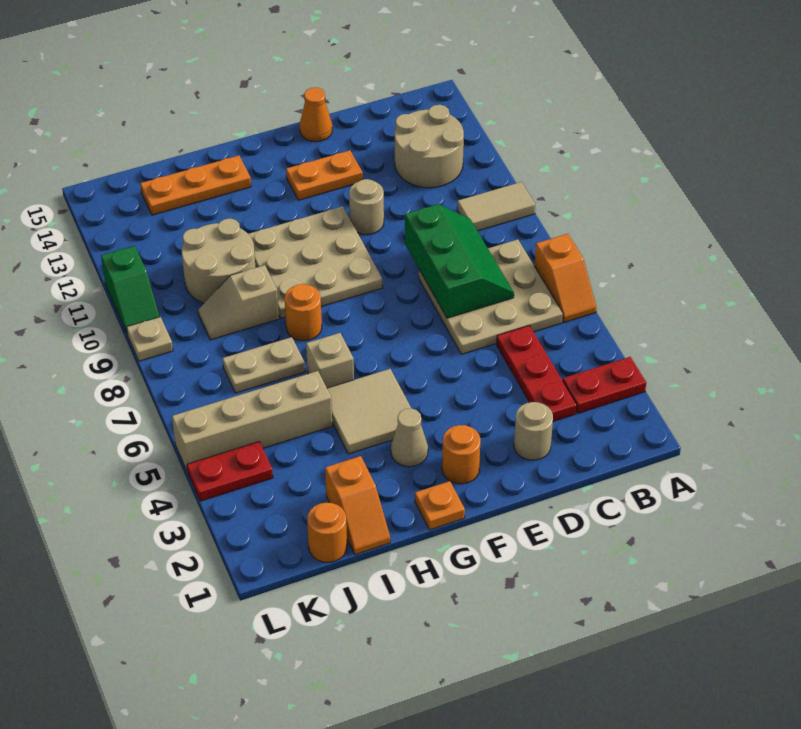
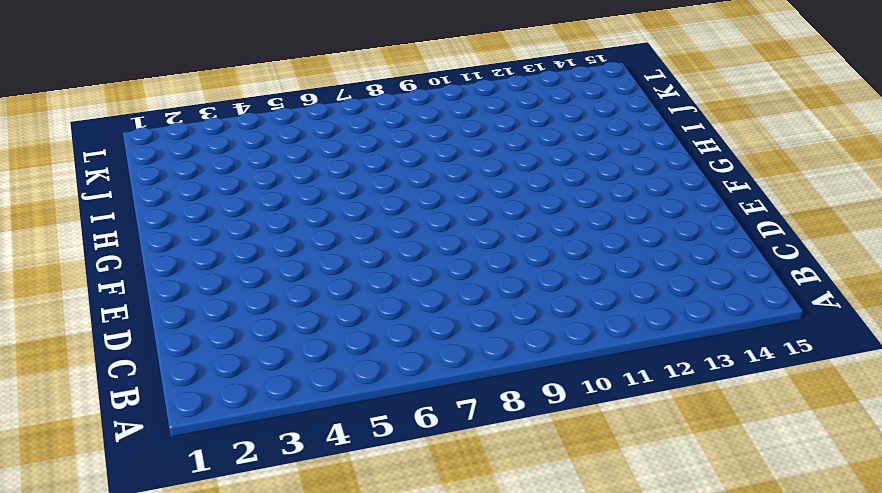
none -> red 1x2 plate [563,357,646,413]
none -> orange 1x2 slope [534,234,597,322]
none -> tan 1x2 tile [457,182,535,231]

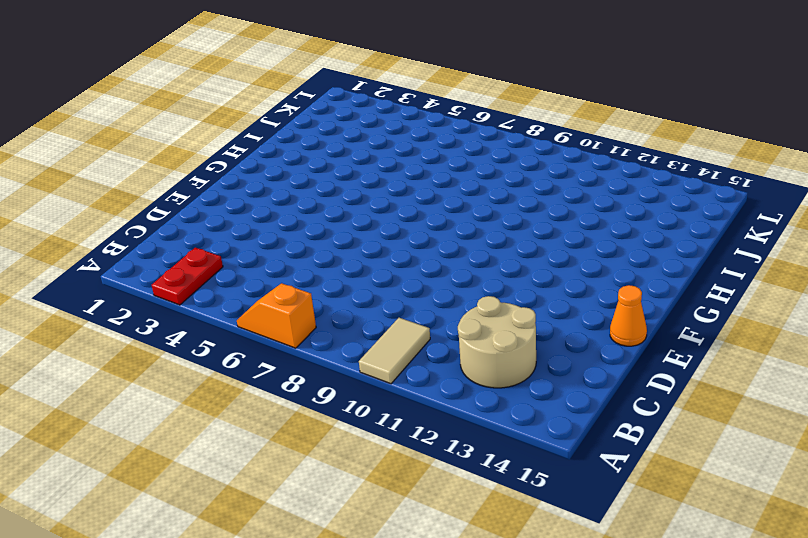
none -> tan 3x3 plate [419,239,563,354]
none -> red 1x3 plate [497,326,577,421]
none -> tan 1x1 round brick [514,402,553,460]

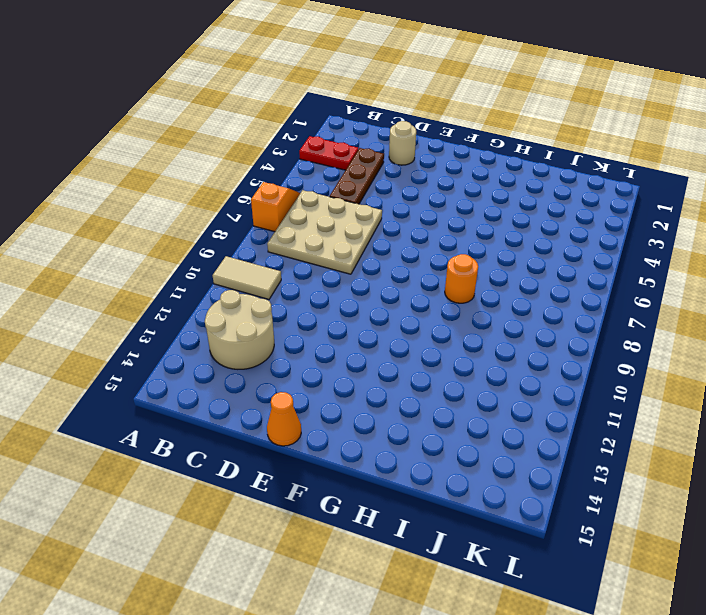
brown 1x3 plate [330,148,384,204] -> red 1x3 plate [497,326,577,421]
none -> tan 1x1 round brick [349,179,384,235]
none -> orange 1x2 plate [286,150,363,200]
none -> orange 1x1 round brick [442,425,481,484]

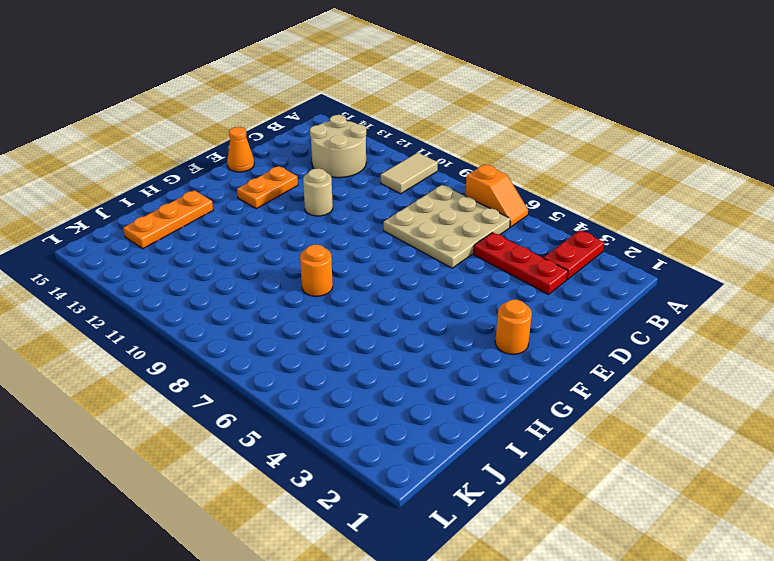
none -> tan 1x1 round brick [514,402,553,460]
none -> tan 3x3 plate [248,206,383,319]
none -> orange 1x1 plate [415,481,465,530]

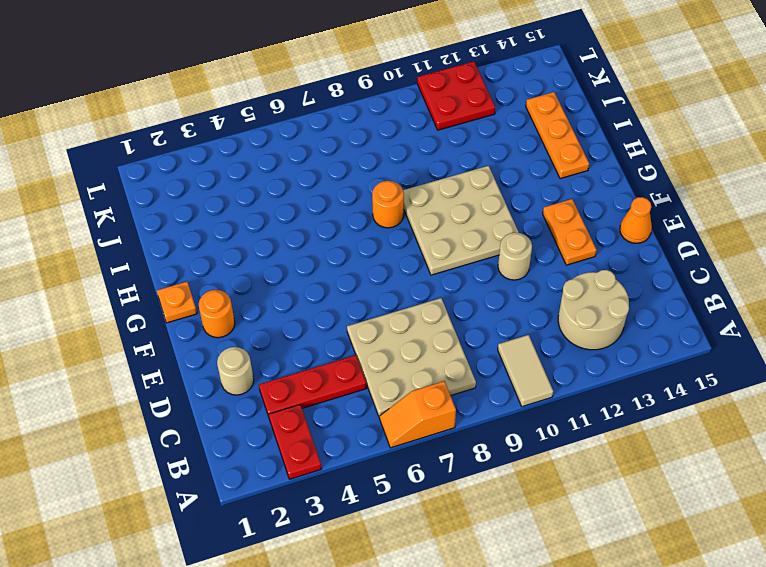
red 2x2 plate [417,61,495,130] -> green 1x2 slope [101,246,160,335]
none -> tan 1x1 cone [391,408,428,467]
none -> tan 2x2 tile [327,369,411,454]
none -> tan 1x1 brick [306,333,354,388]

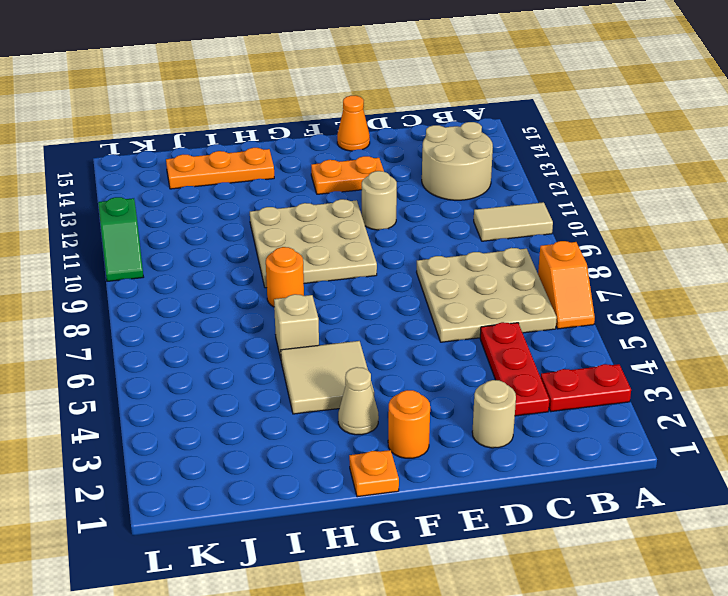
none -> orange 1x2 slope [325,456,390,555]
none -> tan 1x4 brick [172,371,332,472]
none -> tan 1x2 plate [222,337,305,393]

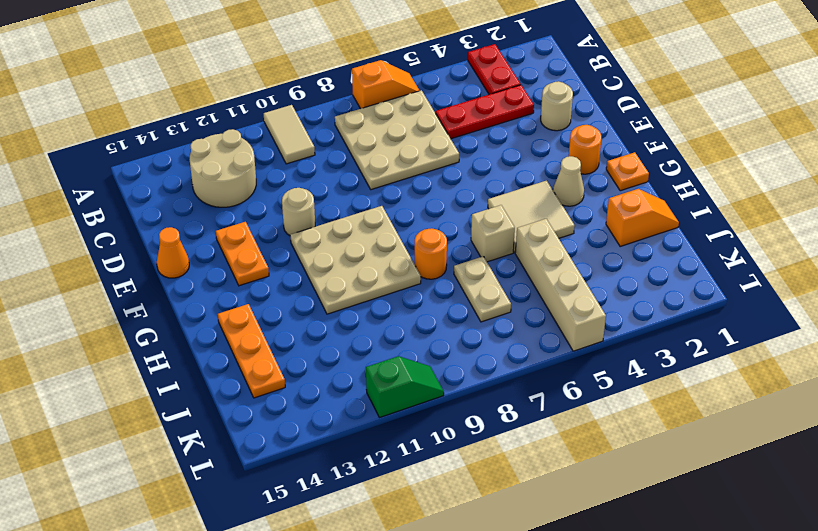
none -> tan 1x2 slope [198,265,279,340]
none -> tan 2x2 round brick [182,219,256,303]
none -> orange 1x1 round brick [307,503,347,562]

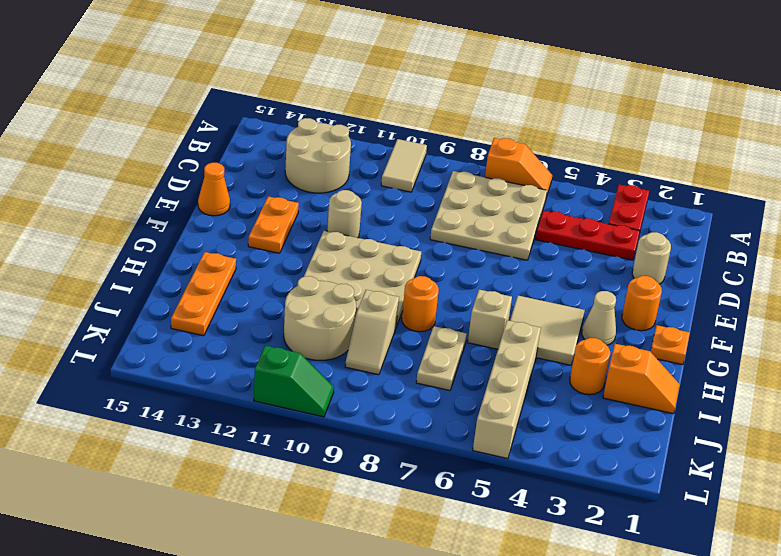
orange 1x1 round brick [570,338,610,394] -> orange 1x1 round brick moved to [307,503,347,562]
none -> red 1x2 plate [187,442,273,501]
none -> tan 1x1 plate [127,317,173,361]
none -> green 2x3 slope [405,204,514,318]

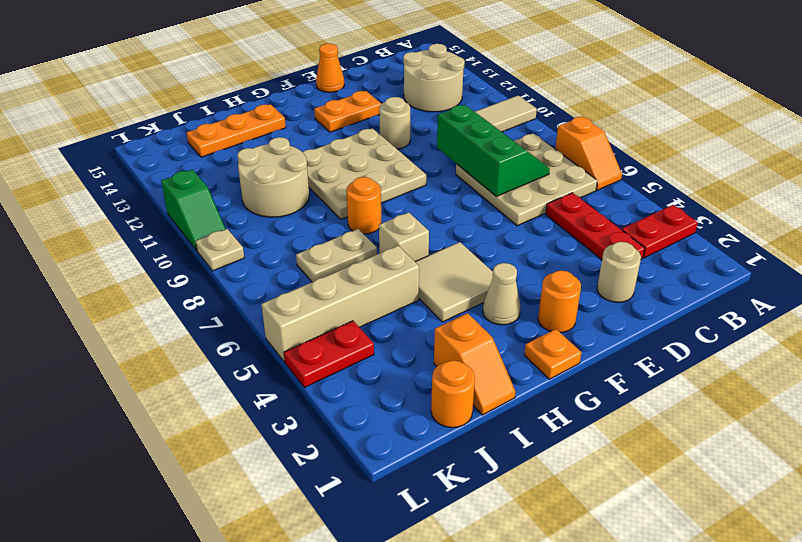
none -> tan 1x2 slope [198,265,279,340]

